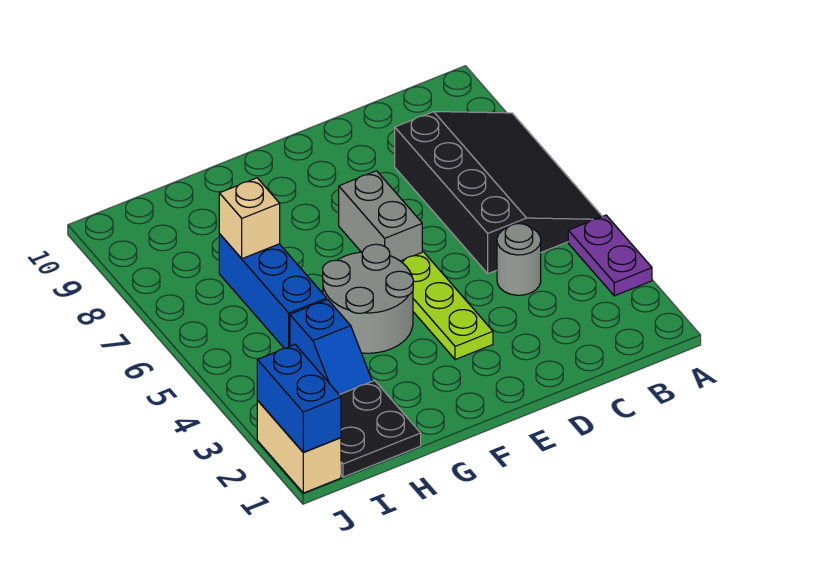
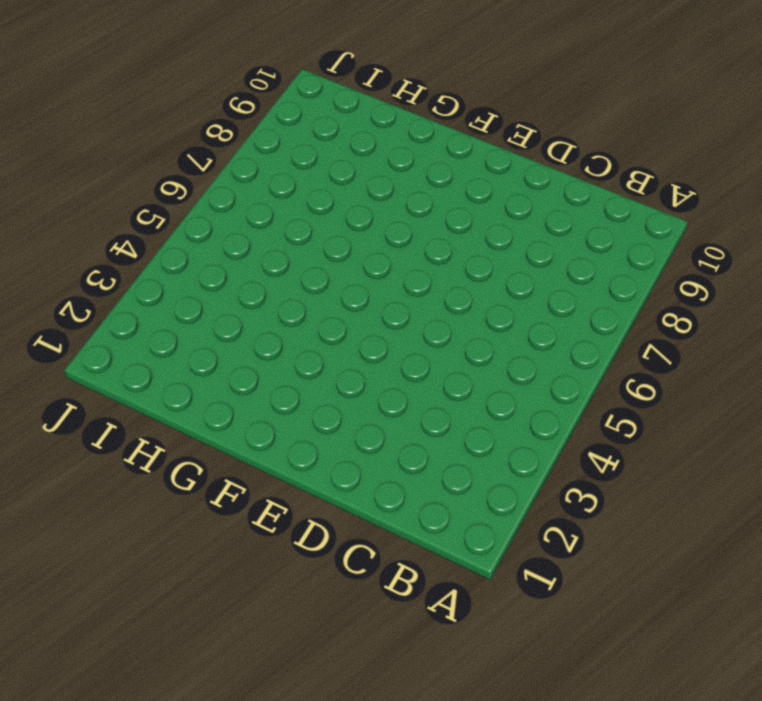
none -> purple 1x2 plate [568,215,652,296]
none -> black 3x4 slope [395,112,602,274]
none -> grey 1x1 round brick [497,224,541,295]

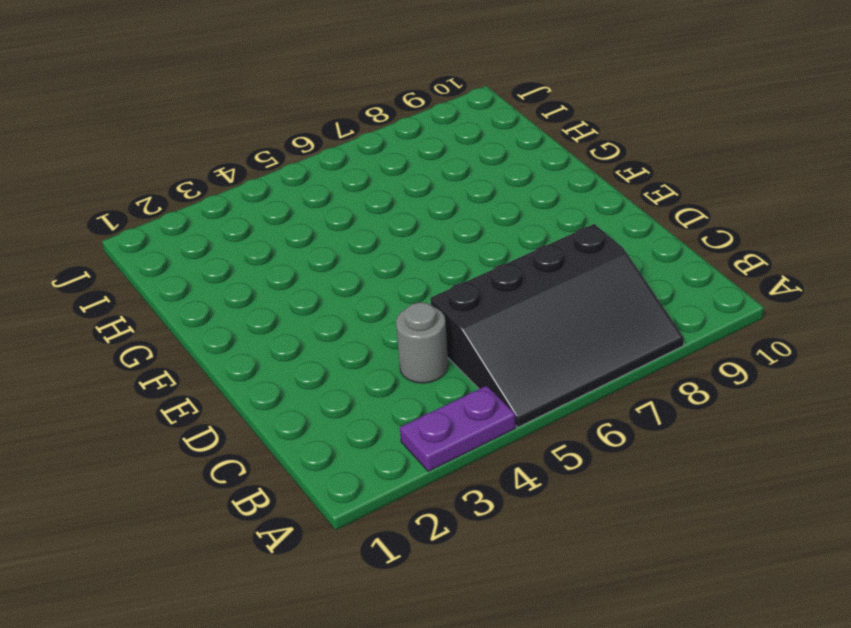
none -> lime 1x3 plate [401,252,493,360]
none -> grey 1x2 brick [339,171,422,261]
none -> grey 2x2 round brick [323,244,413,353]

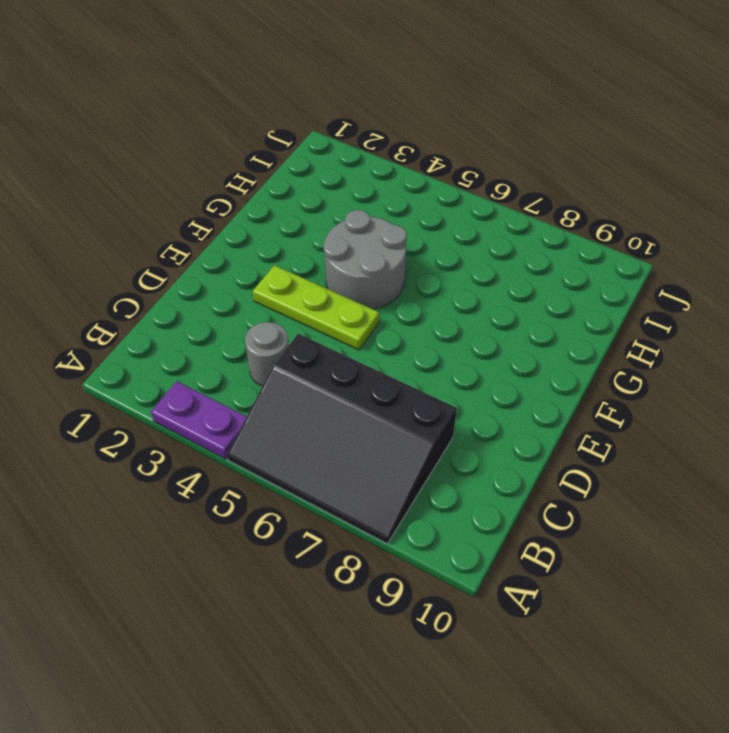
none -> grey 1x2 brick [339,171,422,261]
none -> black 2x2 plate [340,381,421,477]
none -> blue 1x2 slope [290,299,372,395]

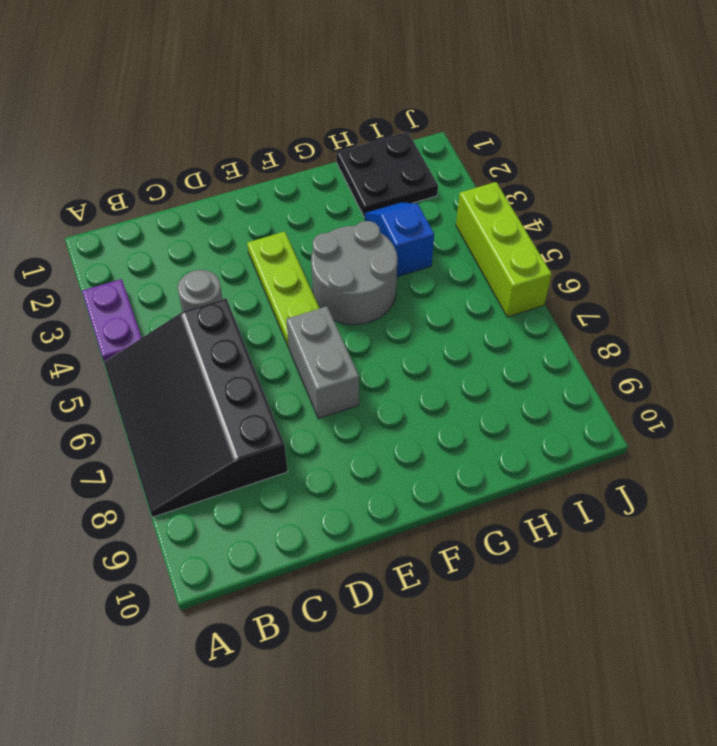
lime 1x3 brick [456,182,552,317] -> none
none -> blue 1x3 brick [219,234,327,349]
none -> tan 1x2 brick [257,401,341,493]
none -> tan 1x1 brick [219,178,280,259]

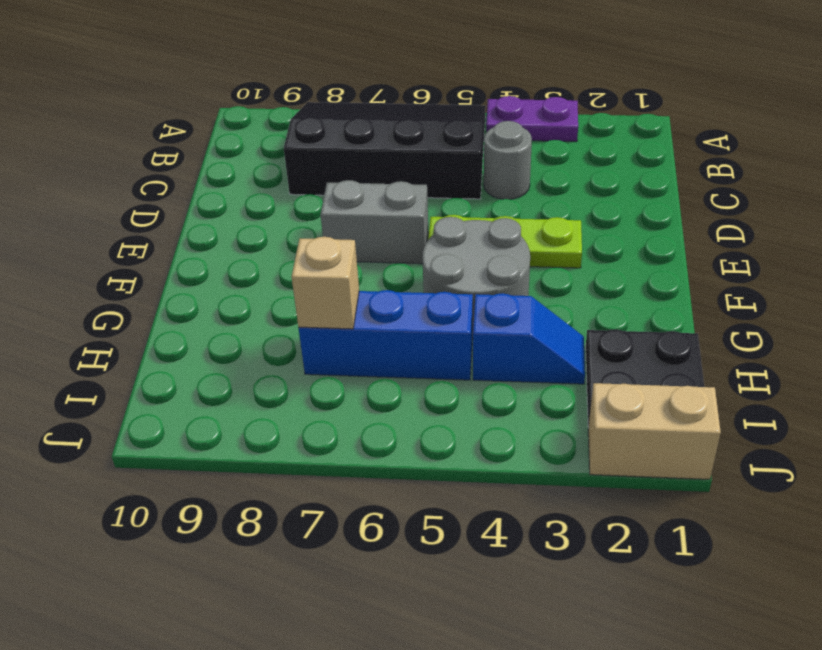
none -> blue 1x2 brick [257,345,341,452]

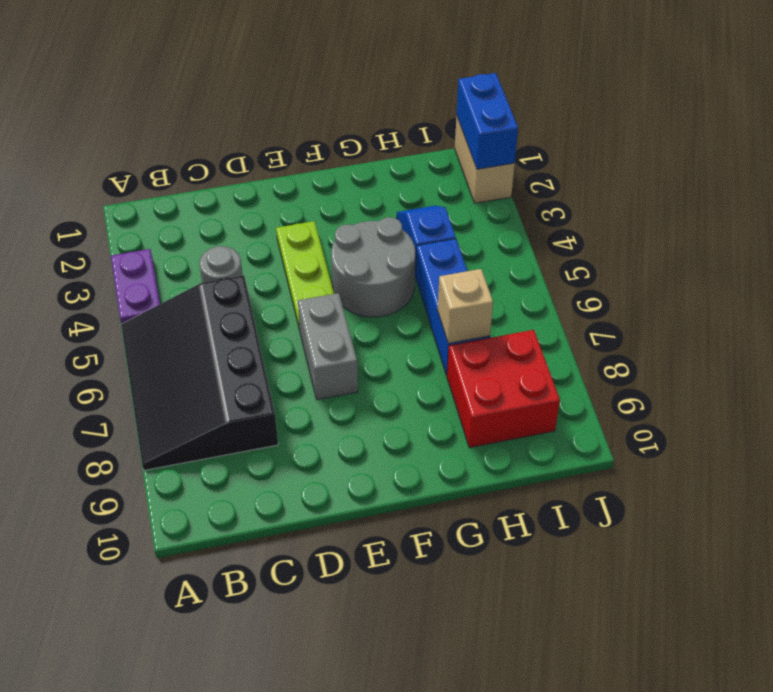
red 2x2 brick [447,330,560,448] -> none
none -> black 2x2 plate [340,381,421,477]

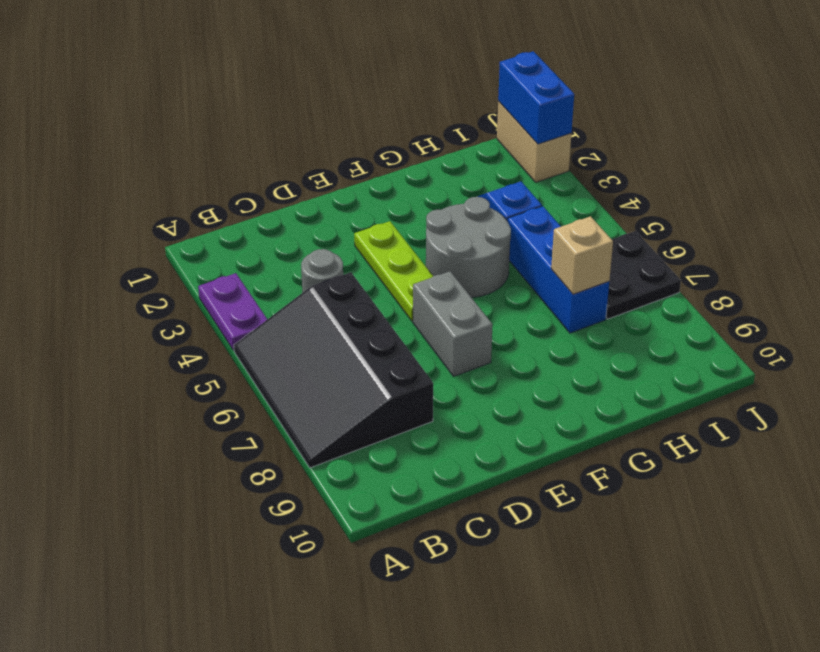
black 2x2 plate [606,231,681,319] -> black 2x2 plate moved to [340,381,421,477]

